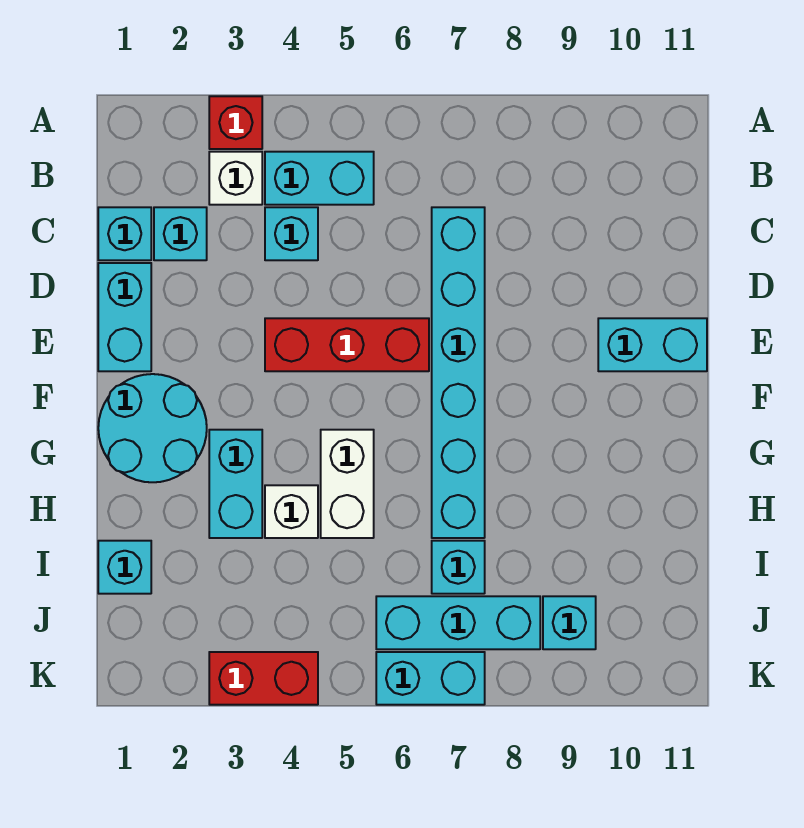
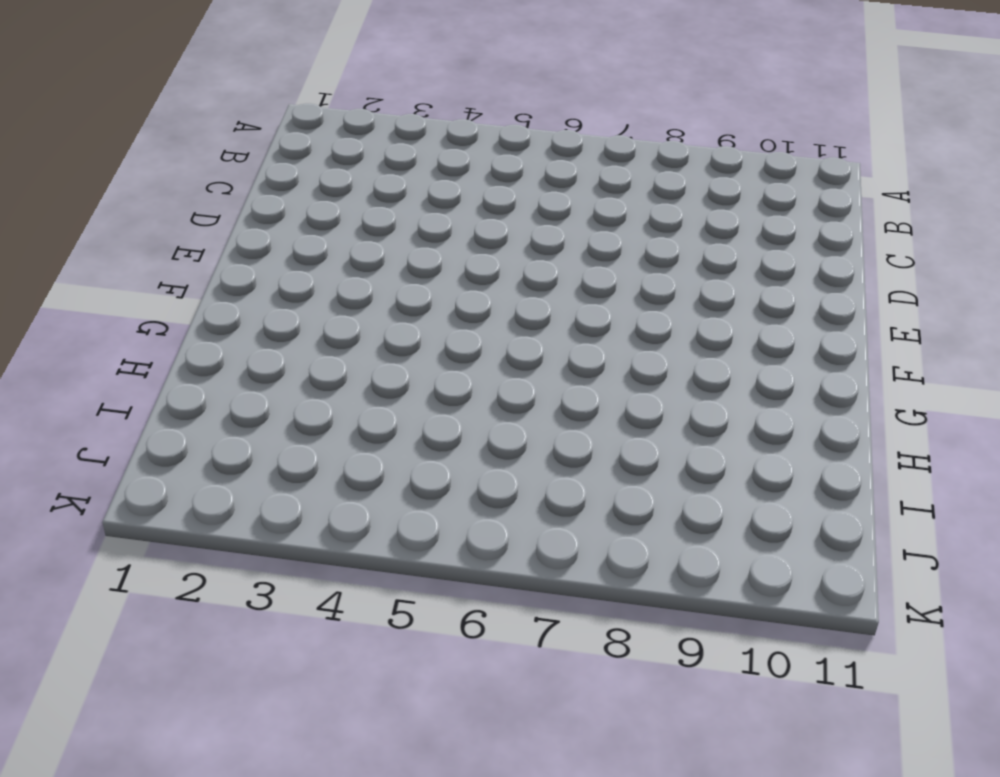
none -> red 1x1 brick [209,96,262,149]
none -> white 1x1 brick [209,152,262,205]
none -> cyan 1x2 brick [265,152,374,205]

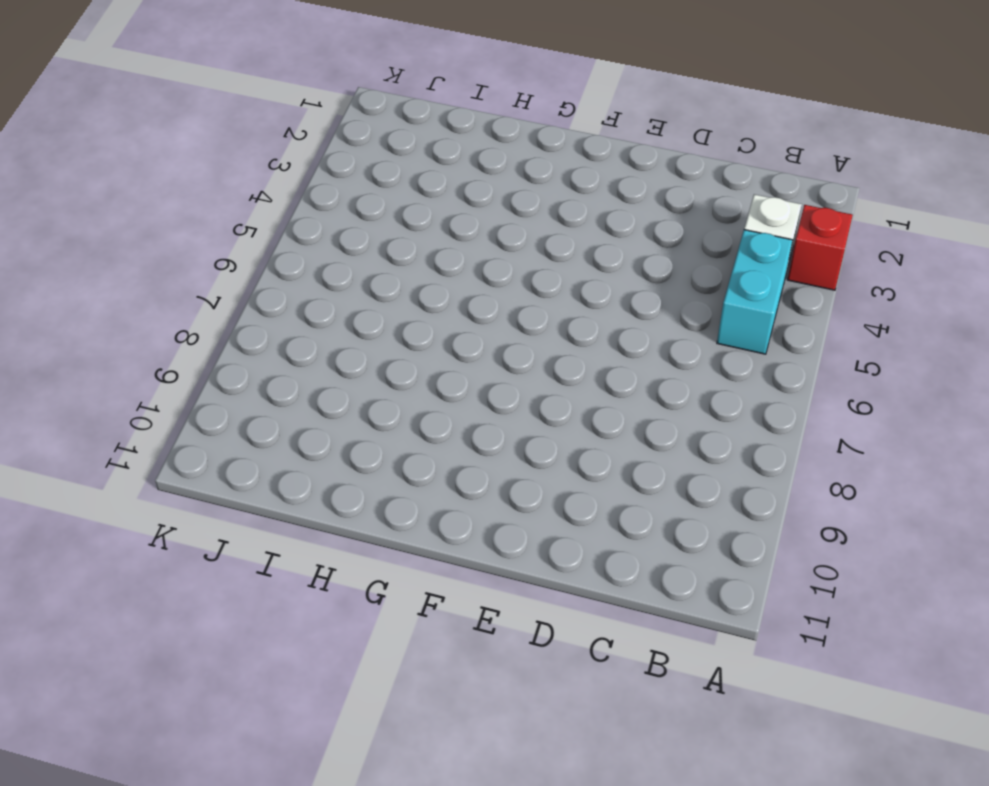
none -> cyan 1x1 brick [98,207,151,260]
none -> cyan 1x1 brick [154,207,207,260]
none -> cyan 1x1 brick [265,207,318,260]

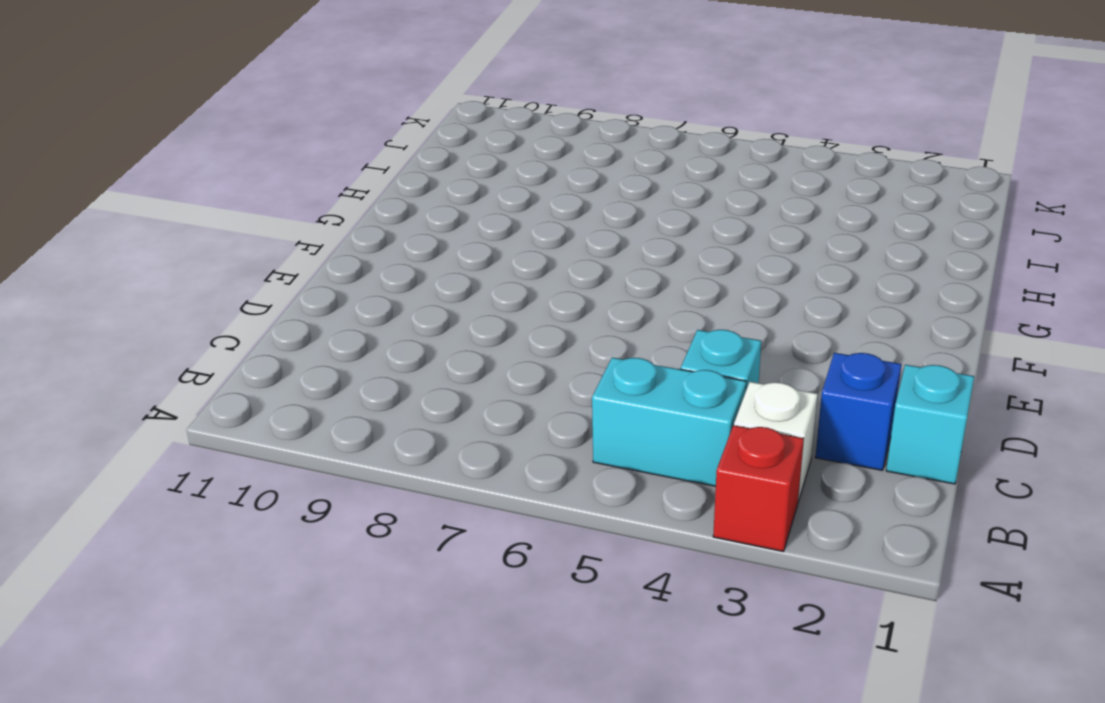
blue 1x1 brick [815,353,901,470] -> cyan 1x1 brick [154,207,207,260]
none -> cyan 1x6 brick [432,207,485,538]
none -> cyan 1x2 brick [98,263,151,371]
none -> red 1x3 brick [265,318,429,371]

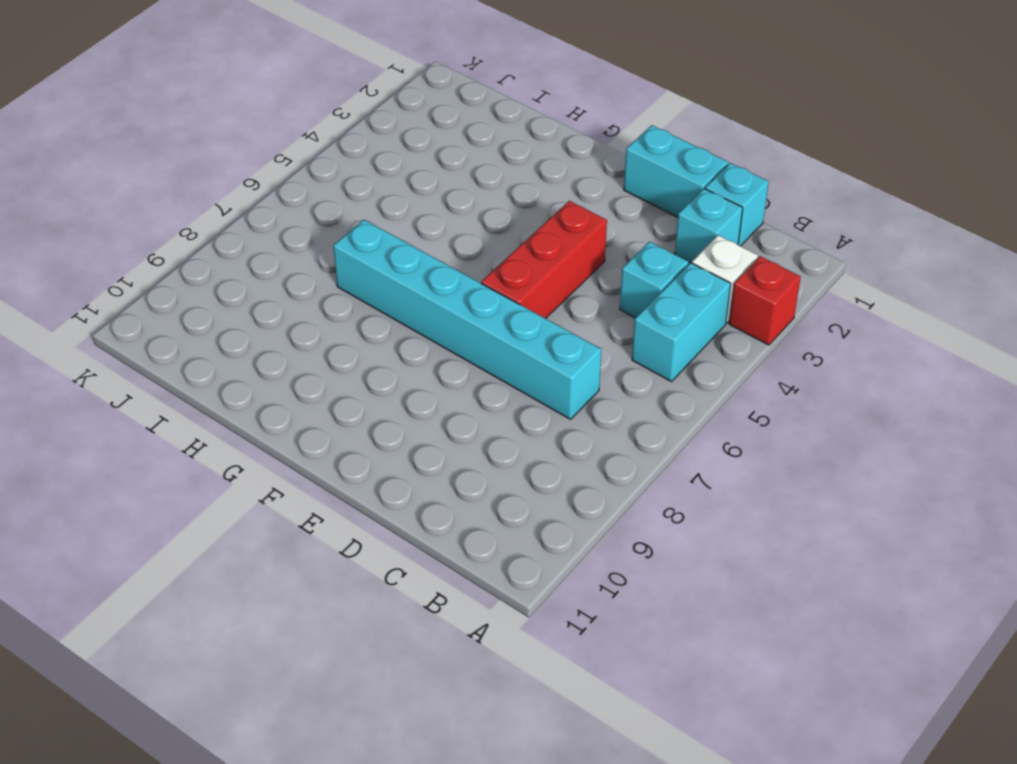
none -> cyan 1x2 brick [598,318,707,371]
none -> cyan 2x2 round brick [98,374,207,482]
none -> cyan 1x2 brick [209,430,262,538]

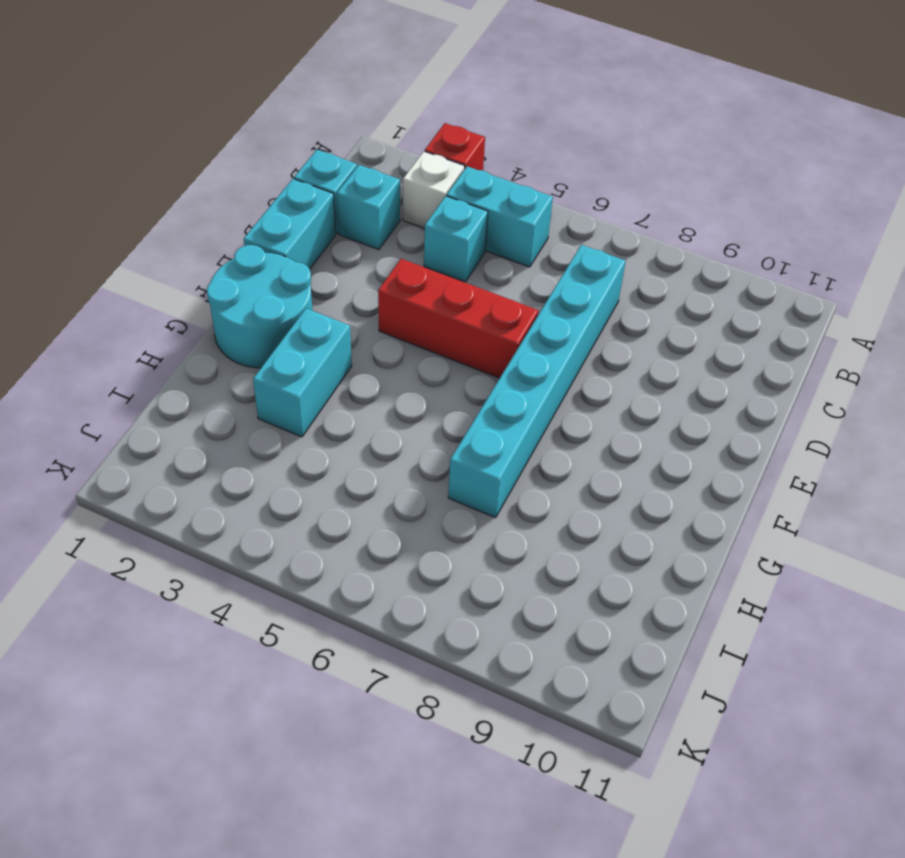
none -> cyan 1x2 brick [598,318,707,371]
none -> white 1x2 brick [321,430,374,538]
none -> white 1x1 brick [265,485,318,538]

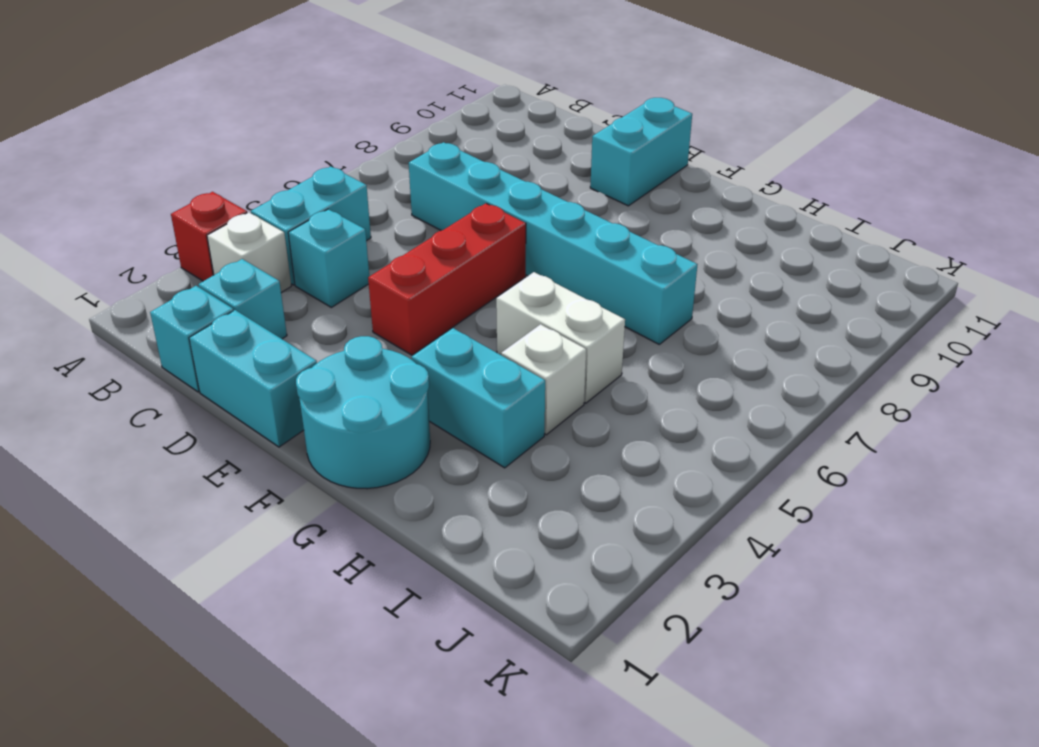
none -> cyan 1x1 brick [98,541,151,594]
none -> cyan 1x1 brick [432,541,485,594]
none -> cyan 1x3 brick [376,596,540,649]

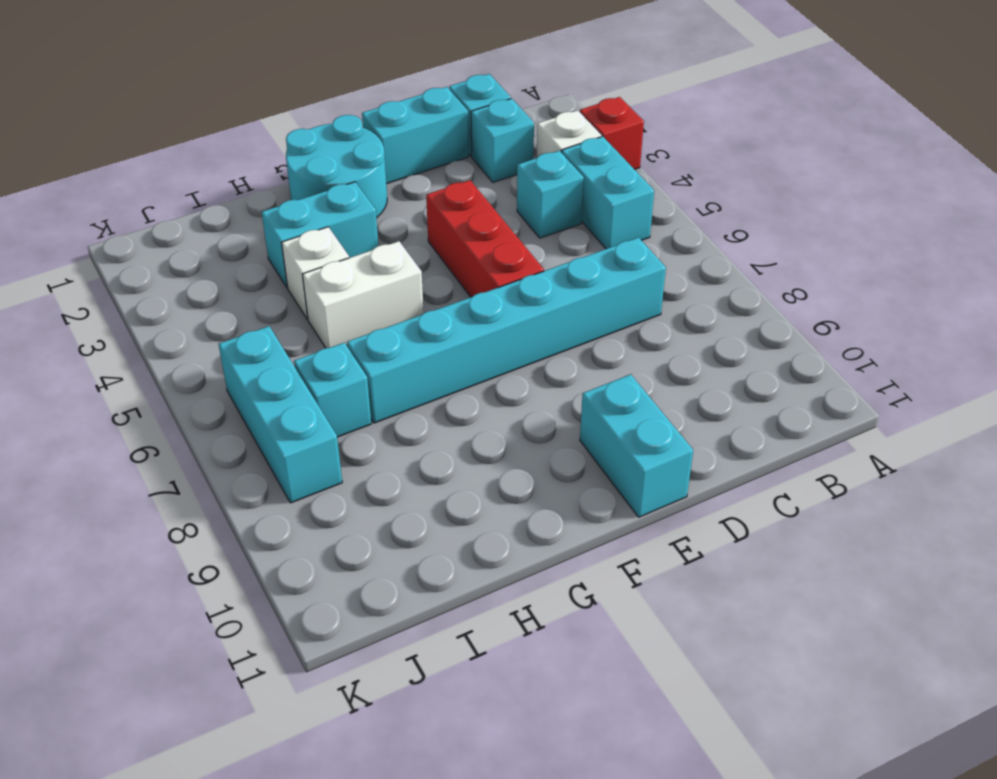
none -> cyan 1x1 brick [98,541,151,594]
none -> cyan 1x1 brick [543,596,596,649]
none -> red 1x2 brick [209,652,318,705]

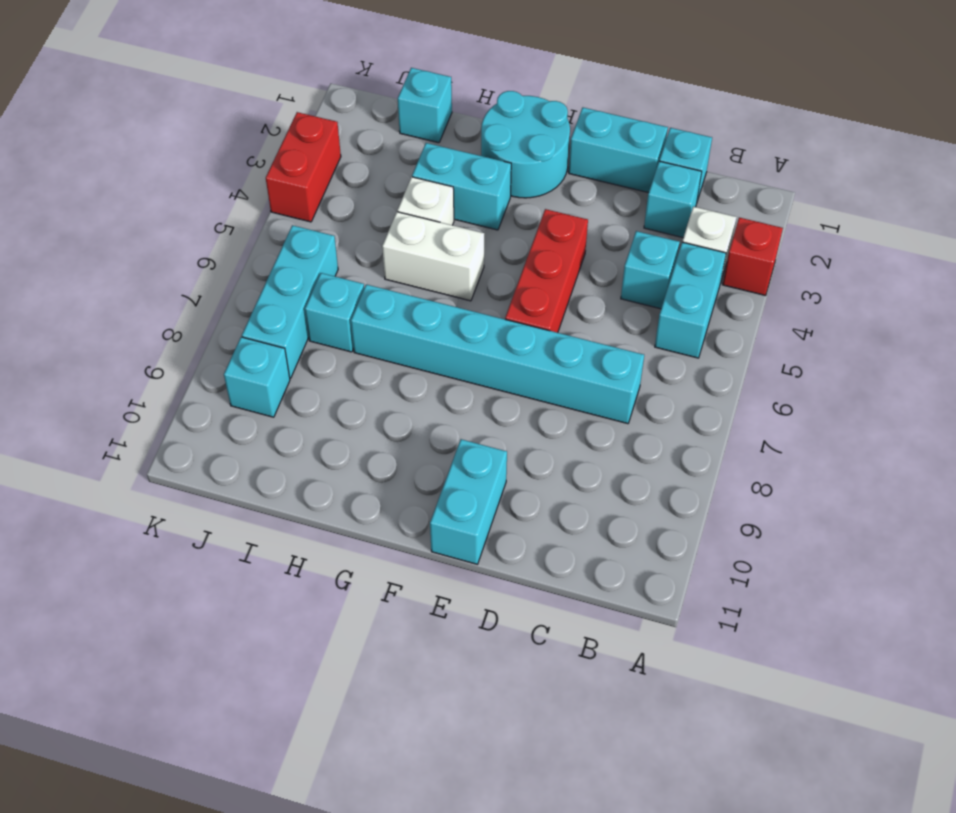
none -> cyan 1x2 brick [376,652,485,705]

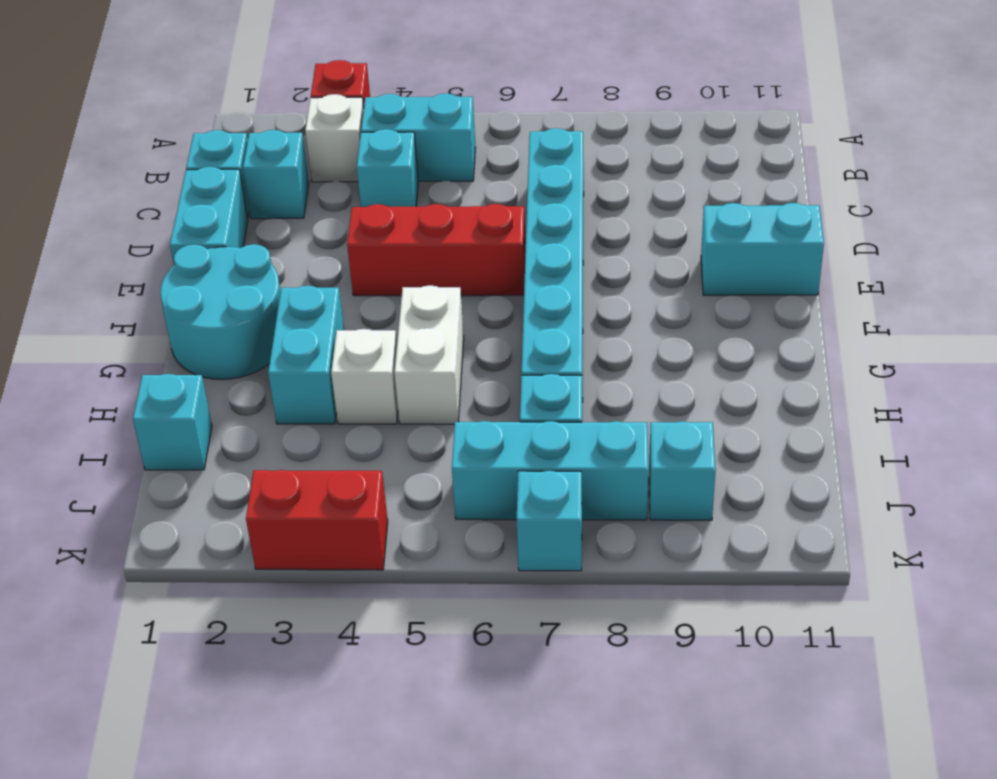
cyan 1x1 brick [517,471,582,571] -> cyan 1x2 brick [376,652,485,705]

